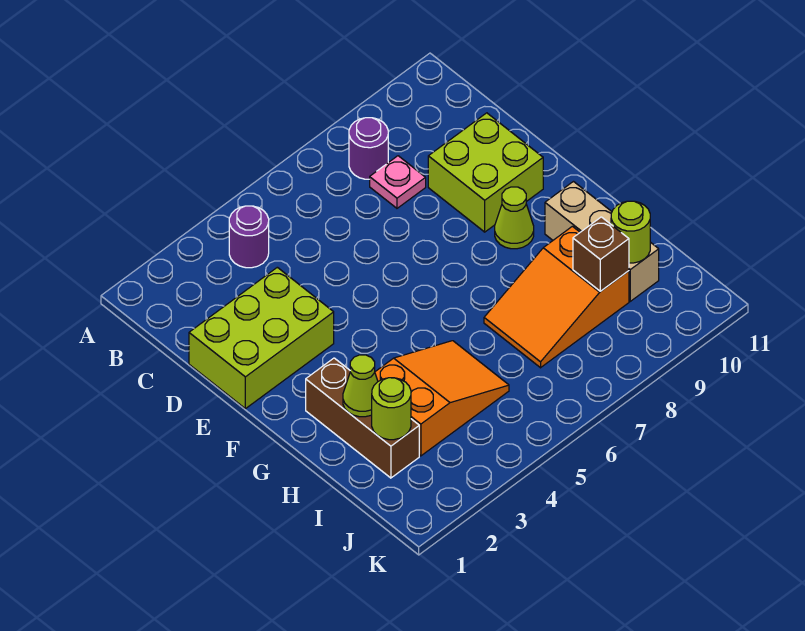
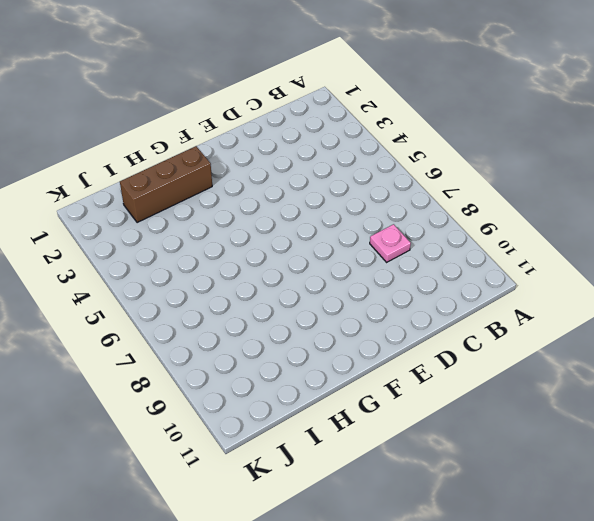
none -> purple 1x1 round brick [229,206,269,268]
none -> purple 1x1 round brick [349,118,388,179]
none -> lime 2x3 brick [189,267,334,409]

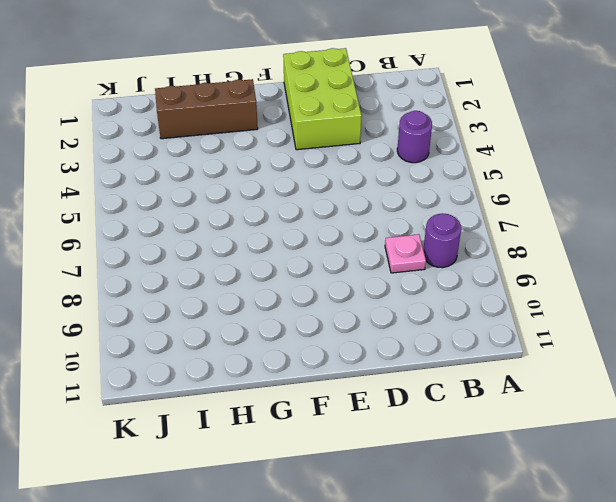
none -> lime 2x2 brick [428,113,543,232]
none -> lime 1x1 cone [495,187,534,249]
none -> tan 1x3 brick [545,182,659,301]

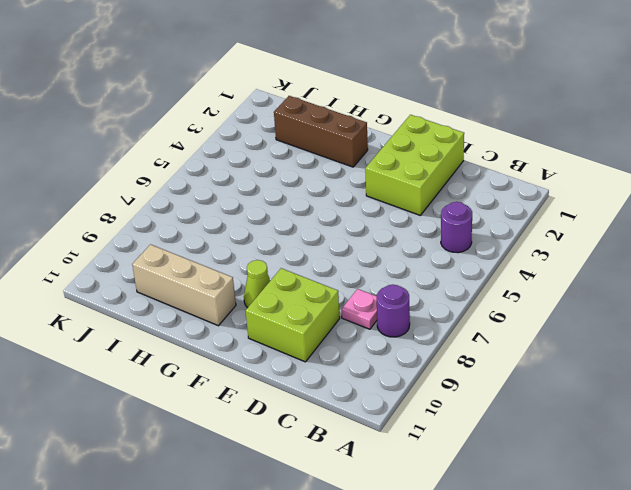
none -> orange 2x3 slope [375,341,509,456]
none -> orange 2x3 slope [484,226,629,368]
none -> lime 1x1 cone [343,355,378,417]

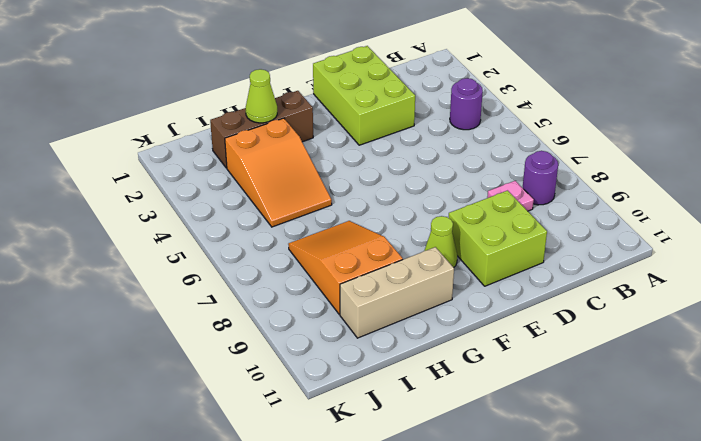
none -> lime 1x1 round brick [372,378,411,440]
none -> brown 1x1 brick [573,217,629,291]
none -> lime 1x1 round brick [611,201,650,263]

